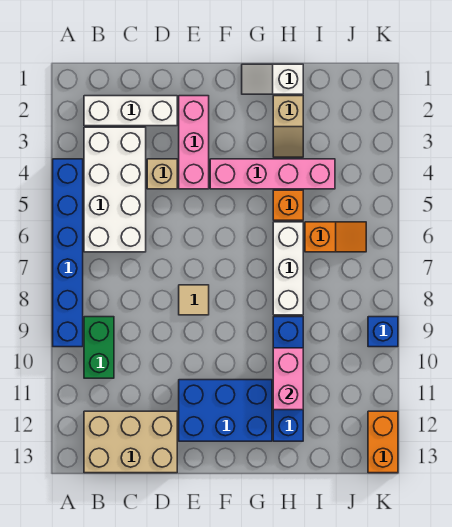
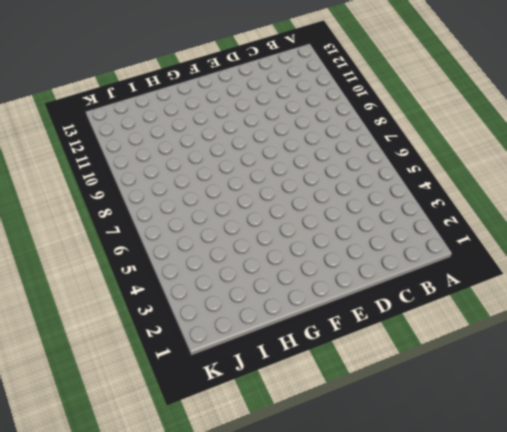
none -> blue 1x6 brick [53,159,83,347]
none -> white 1x3 brick [84,96,177,126]
none -> white 2x4 brick [84,127,146,252]

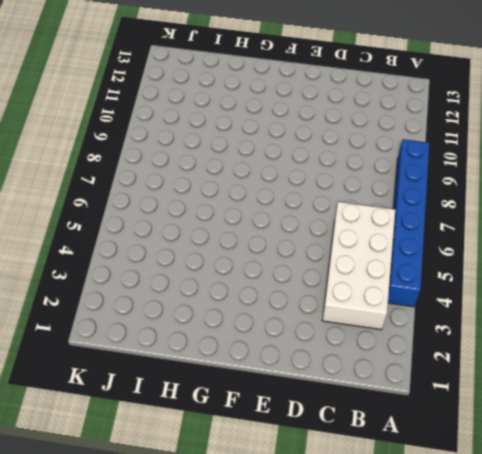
none -> white 1x3 brick [84,96,177,126]
none -> green 1x2 brick [84,317,114,378]
none -> tan 2x3 brick [84,411,177,473]

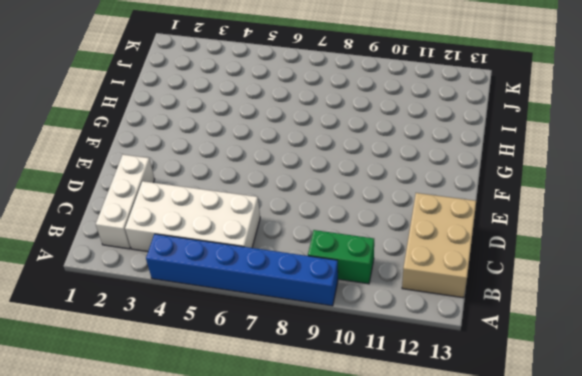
none -> tan 1x1 brick [147,159,177,189]
none -> pink 1x3 brick [179,96,209,189]
none -> tan 1x1 tile [179,285,209,315]

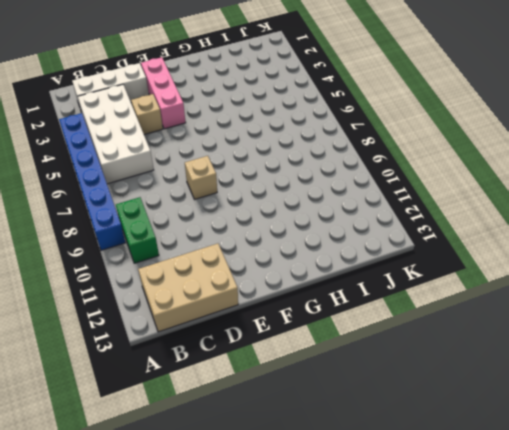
tan 1x1 brick [185,156,217,199] -> tan 1x1 tile [179,285,209,315]
none -> blue 2x3 brick [179,380,272,441]
none -> pink 1x4 brick [210,159,335,189]
none -> white 1x2 slope [242,64,303,94]

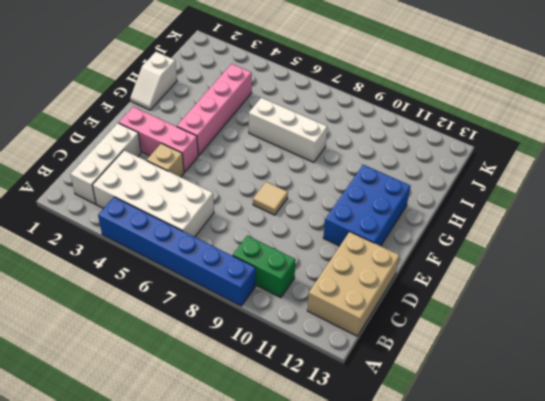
none -> tan 1x2 slope [273,96,303,157]
none -> orange 1x1 brick [273,190,303,220]
none -> blue 1x4 brick [273,317,303,441]

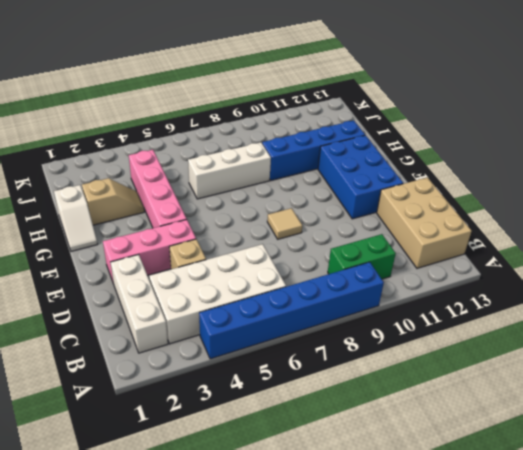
none -> orange 1x1 brick [273,190,303,220]
none -> orange 1x2 slope [305,222,366,252]
none -> blue 1x1 brick [368,317,398,347]

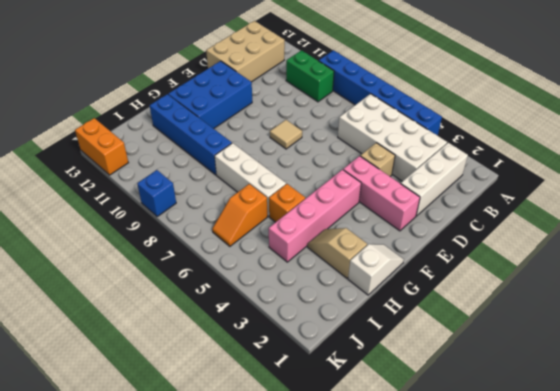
none -> pink 1x2 brick [273,348,303,410]

